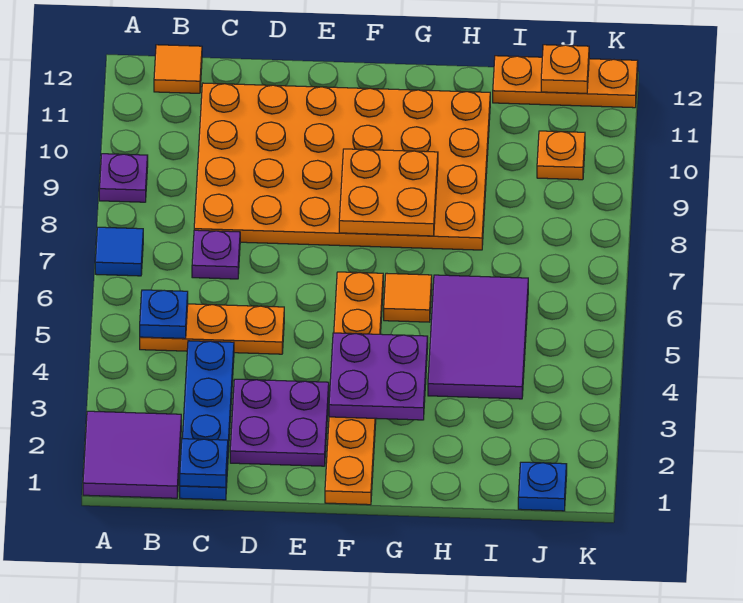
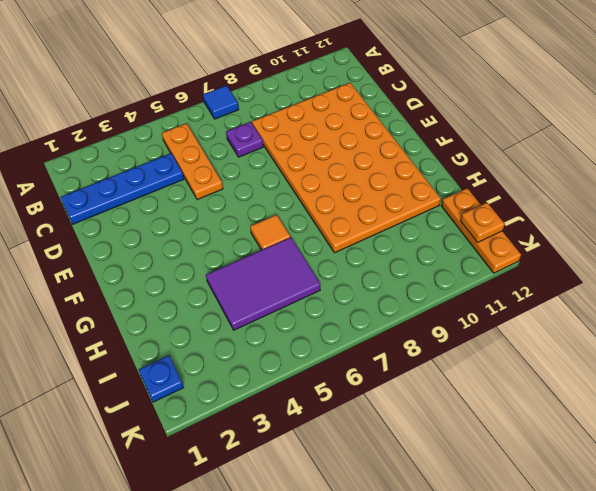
none -> purple 2x2 tile [83,411,181,498]
none -> purple 1x1 plate [99,154,148,202]
none -> orange 1x1 tile [154,45,202,93]

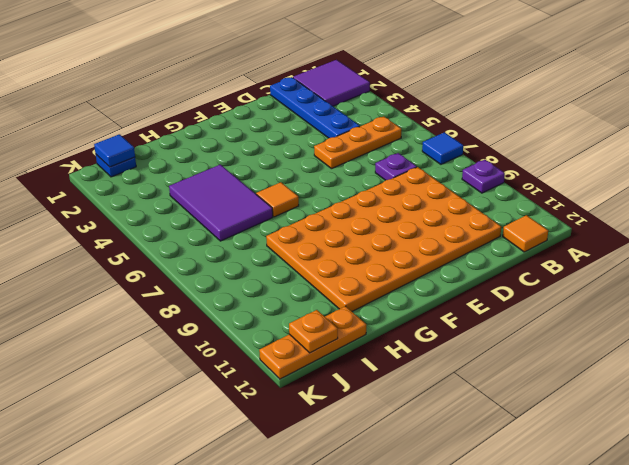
blue 1x1 tile [94,134,135,167] -> none
none -> purple 2x2 plate [230,379,329,466]
none -> orange 1x6 plate [325,272,383,505]
none -> orange 1x1 plate [537,131,585,180]

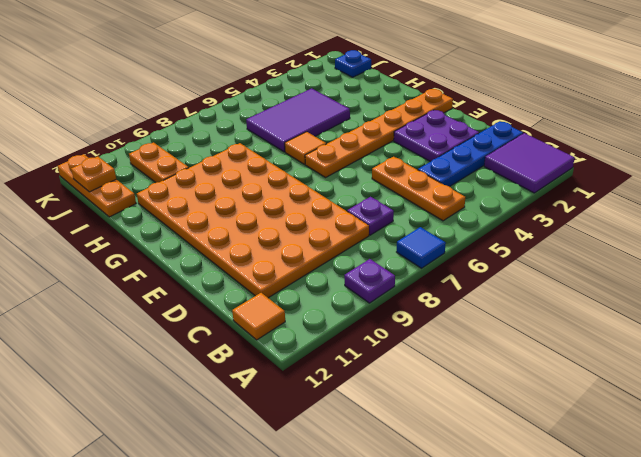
orange 1x2 plate [129,143,189,183] -> orange 1x1 plate [537,131,585,180]
none -> blue 1x1 plate [140,290,188,339]
none -> blue 1x1 plate [180,439,228,487]
none -> purple 2x2 plate [329,333,428,420]

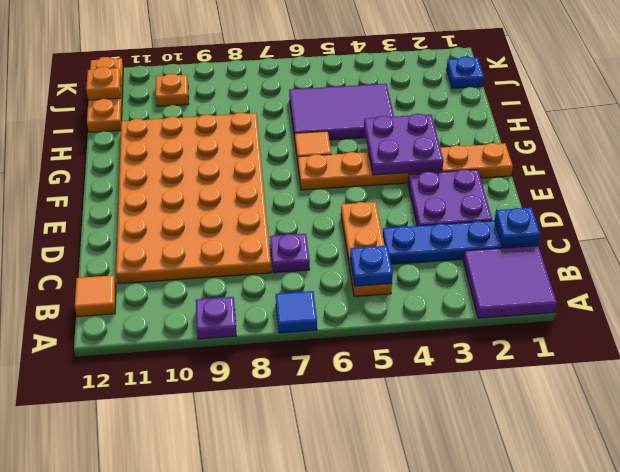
none -> orange 2x2 plate [339,149,438,236]

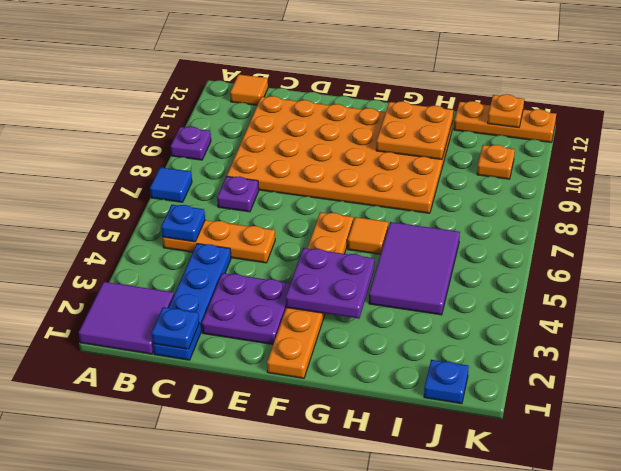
orange 2x2 plate [376,101,453,159] -> orange 2x2 plate moved to [339,149,438,236]

